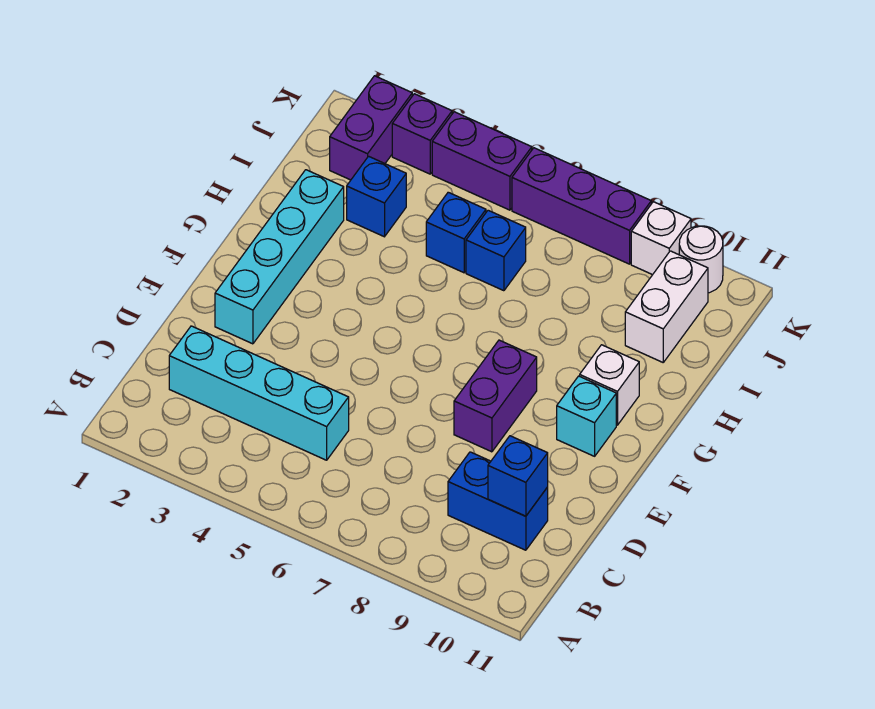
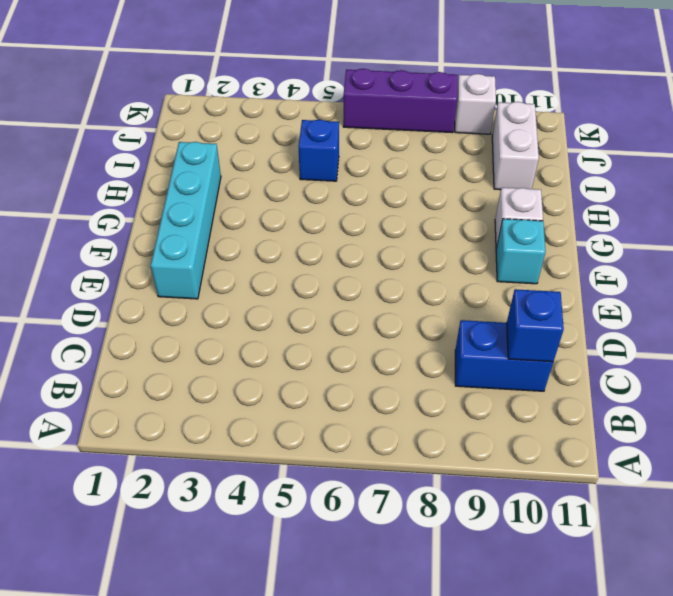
none -> cyan 1x4 brick [169,326,349,460]
none -> purple 1x2 brick [454,340,537,452]
none -> blue 1x1 brick [347,156,406,237]

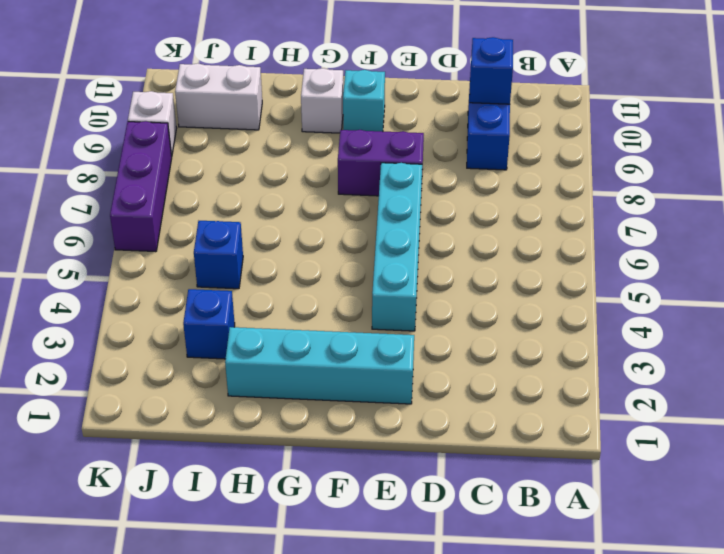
cyan 1x4 brick [372,163,422,331] -> cyan 1x4 brick moved to [169,326,349,460]
none -> blue 1x1 brick [466,210,526,291]
none -> purple 1x2 brick [330,76,412,180]
none -> purple 1x1 brick [392,94,452,174]

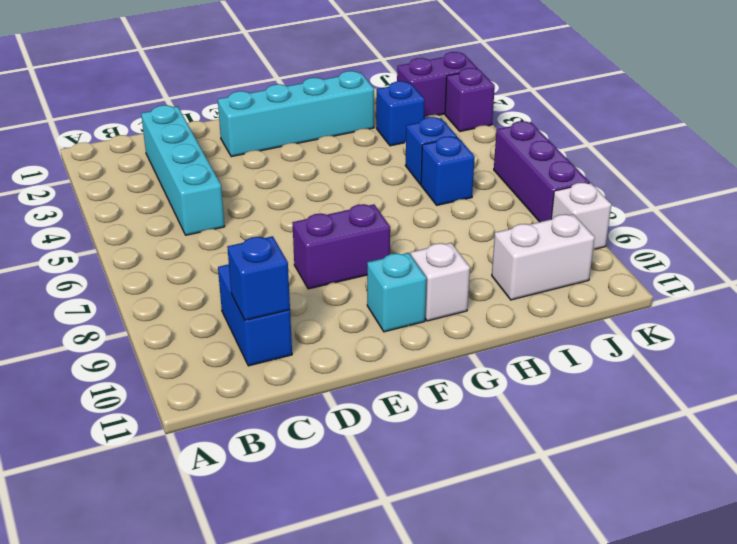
none -> purple 1x2 brick [432,112,532,210]
none -> white 1x1 round brick [679,226,723,293]

